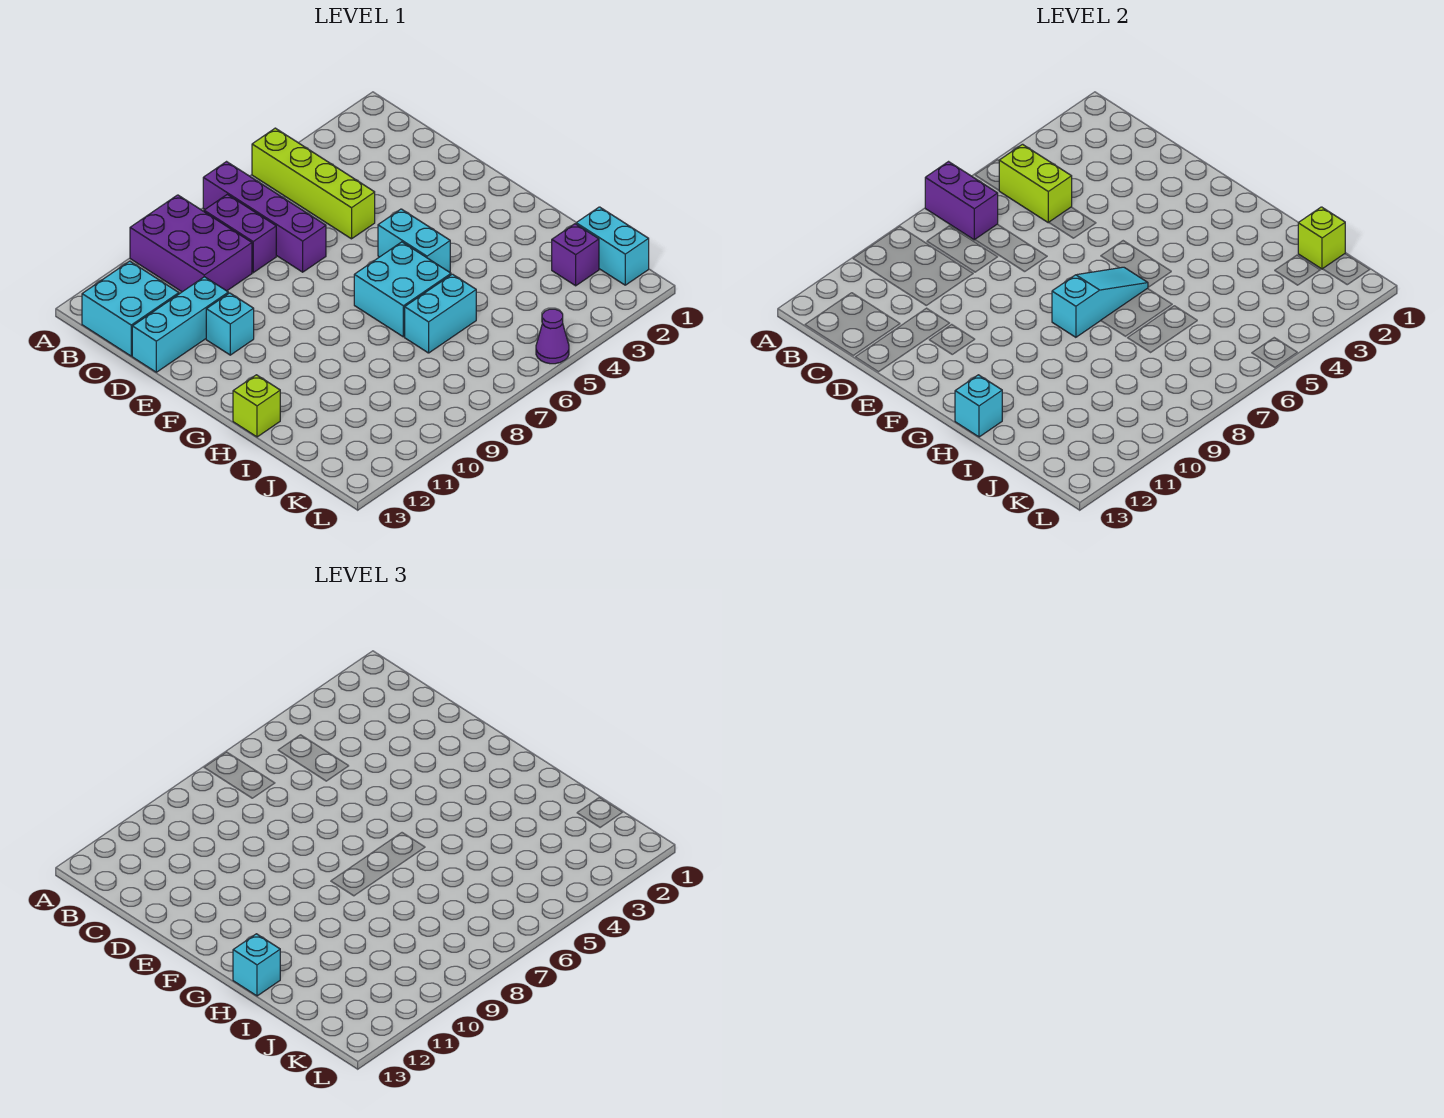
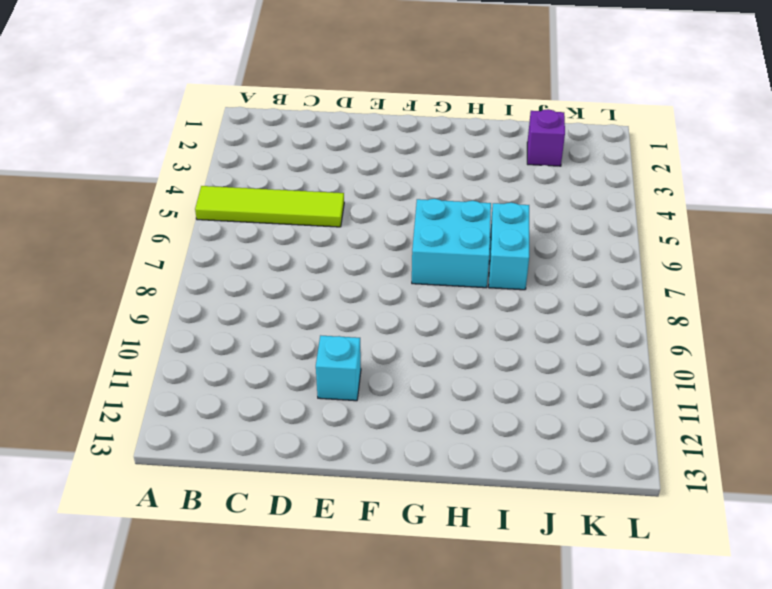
lime 1x4 tile [195,186,344,227] -> lime 1x4 brick [252,128,375,239]
none -> purple 1x4 brick [203,162,326,272]
none -> purple 2x3 brick [130,195,252,292]
none -> purple 1x2 brick [204,194,276,273]

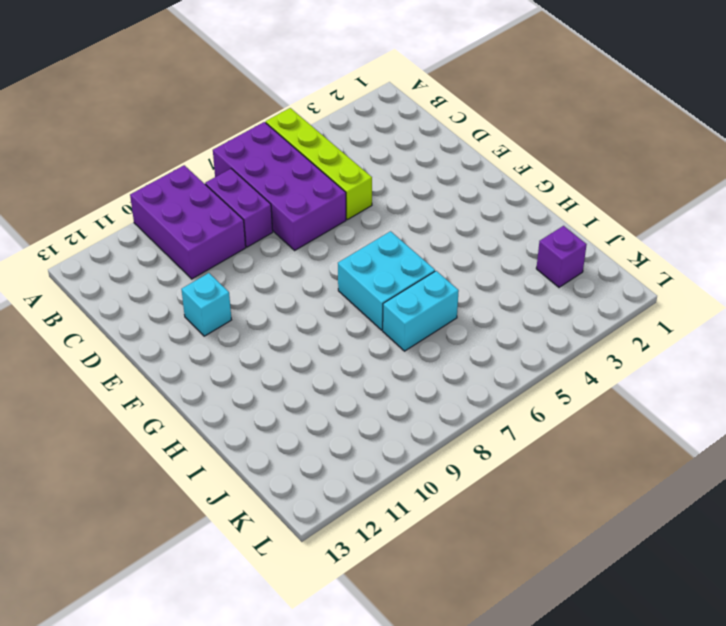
purple 2x4 brick [213,122,346,250] -> purple 1x4 brick [203,162,326,272]
none -> cyan 2x2 brick [82,261,179,356]
none -> cyan 1x3 brick [132,277,228,372]
none -> cyan 1x2 brick [378,209,450,272]

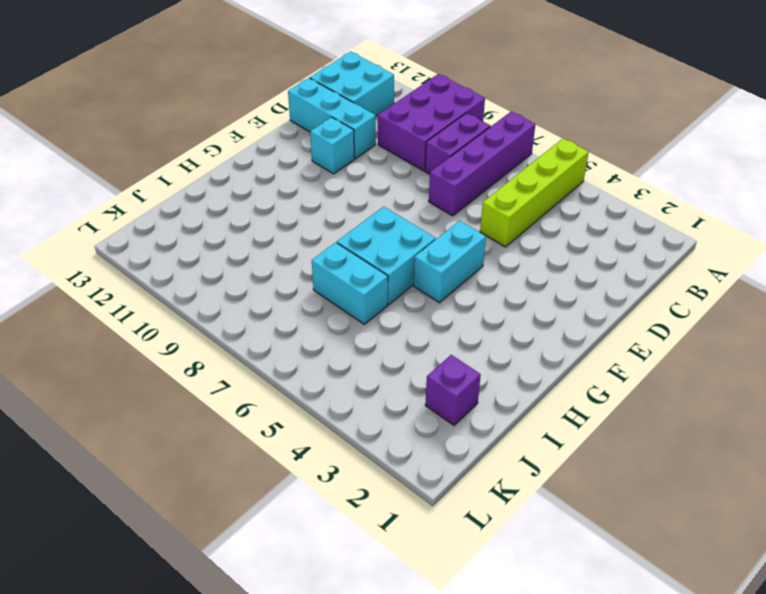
none -> lime 1x1 brick [233,375,280,437]
none -> cyan 1x2 brick [576,207,649,285]
none -> purple 1x1 cone [536,309,569,364]

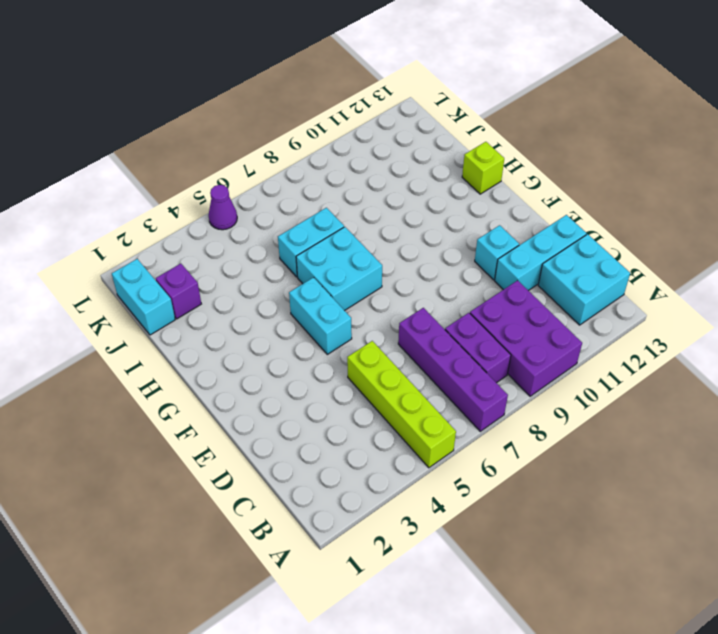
none -> purple 1x2 brick [925,162,998,240]
none -> lime 1x2 brick [999,144,1072,223]
none -> cyan 1x3 slope [1052,267,1148,337]

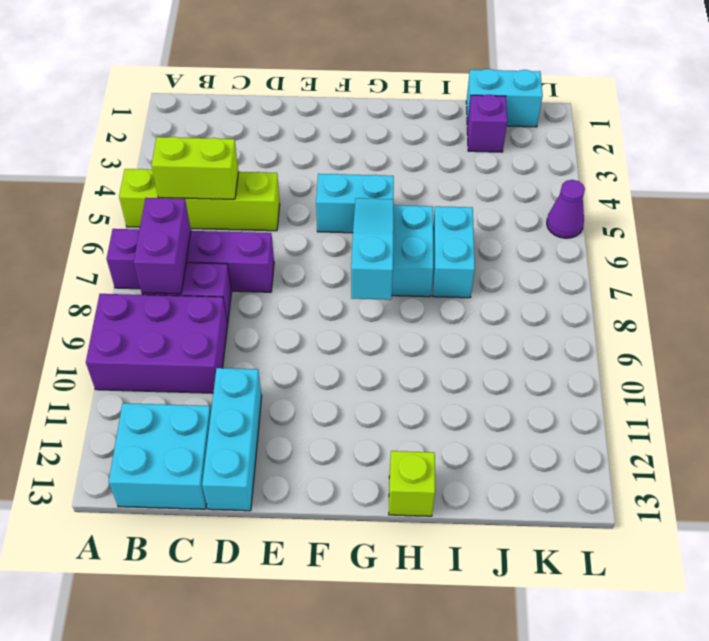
purple 1x2 brick [134,198,191,294] -> purple 1x2 brick turned to [925,162,998,240]
none -> cyan 1x1 brick [206,293,254,355]
none -> cyan 1x1 brick [955,375,1002,437]
none -> lime 1x1 brick [1298,207,1345,269]

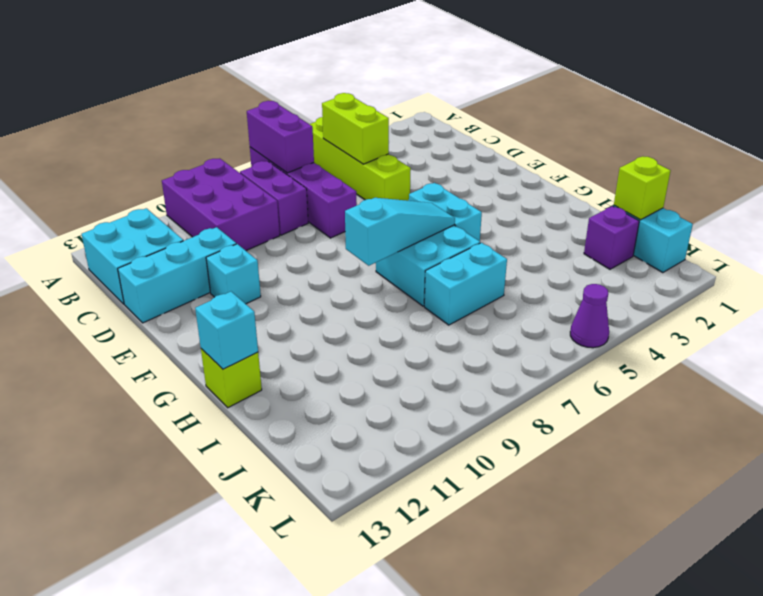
none -> cyan 1x1 brick [233,934,280,996]

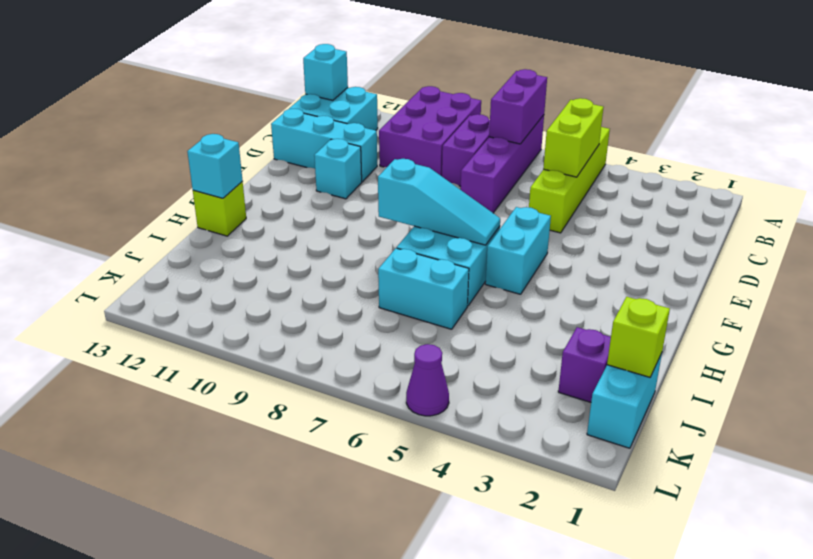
cyan 1x1 brick [303,44,348,100] -> cyan 1x1 brick moved to [233,934,280,996]

